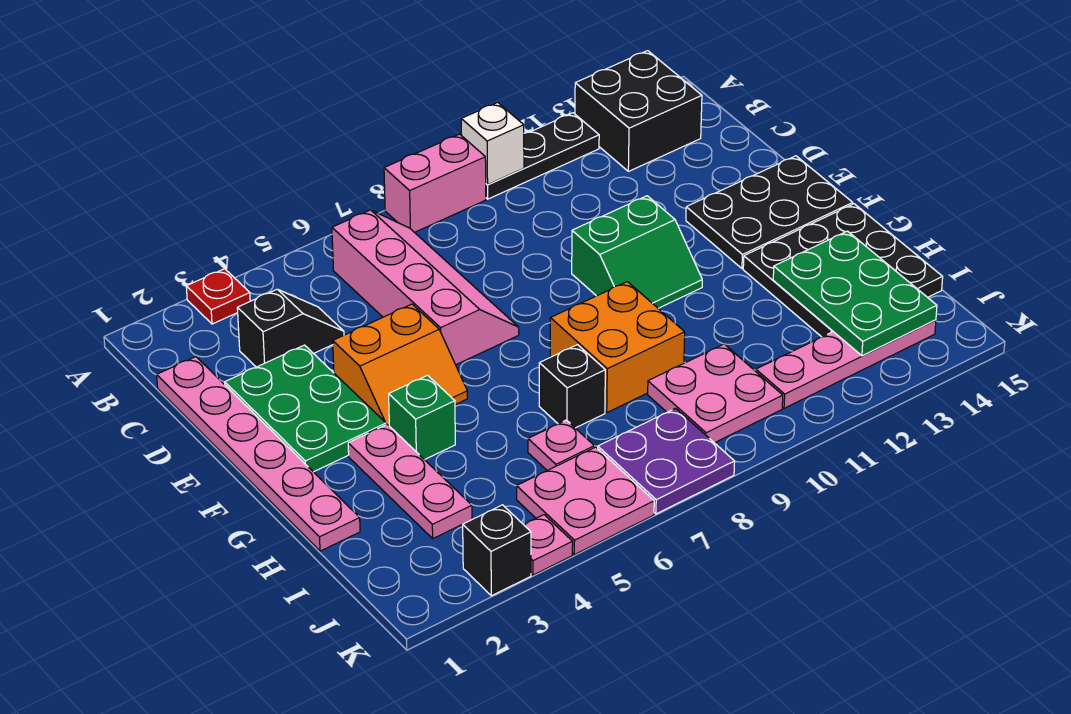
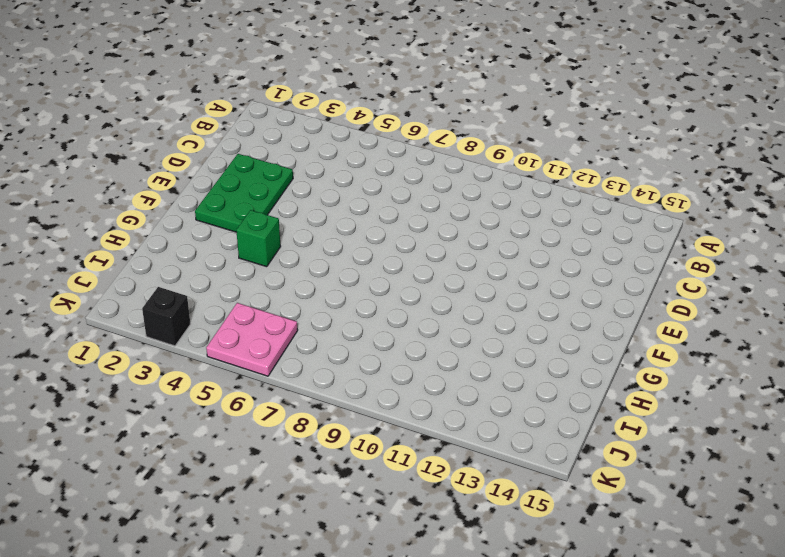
none -> red 1x1 plate [186,269,250,324]
none -> pink 1x2 brick [384,134,486,232]
none -> black 1x3 plate [486,113,599,199]

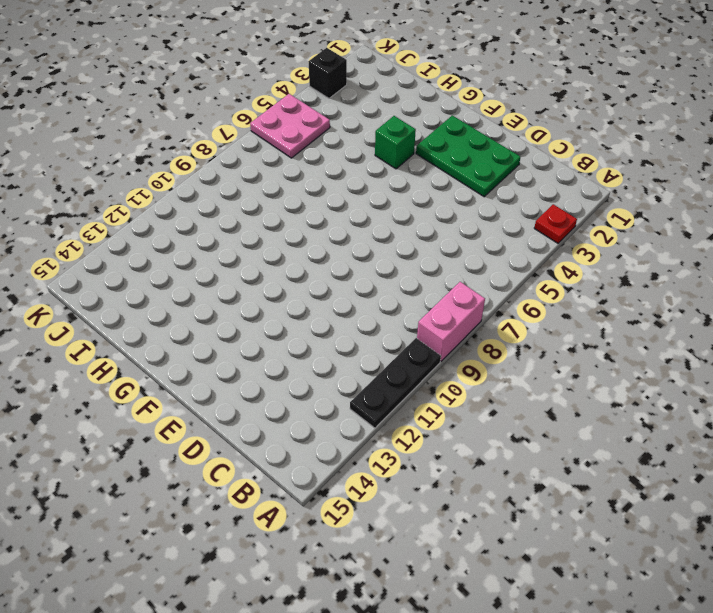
none -> black 2x2 brick [575,51,702,171]
none -> pink 2x4 slope [332,210,519,365]
none -> pink 1x6 plate [157,357,360,551]

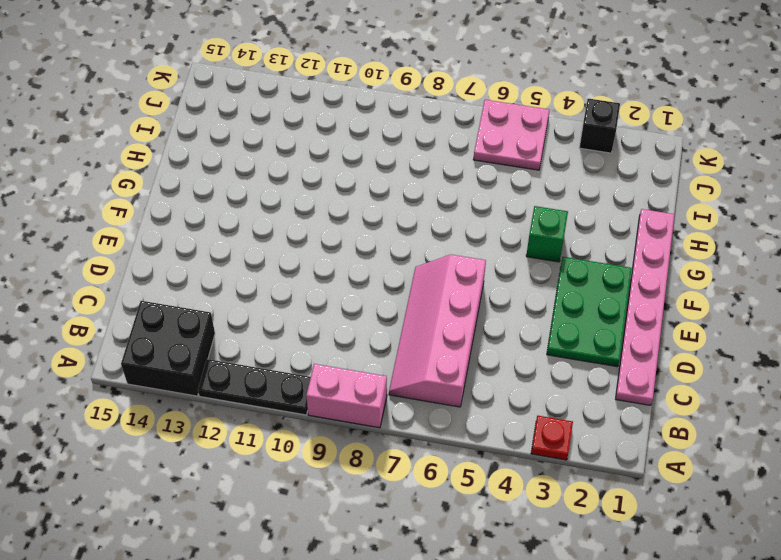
none -> black 1x2 slope [237,289,344,367]
none -> orange 2x2 slope [333,304,467,425]
none -> green 2x2 slope [572,196,702,308]

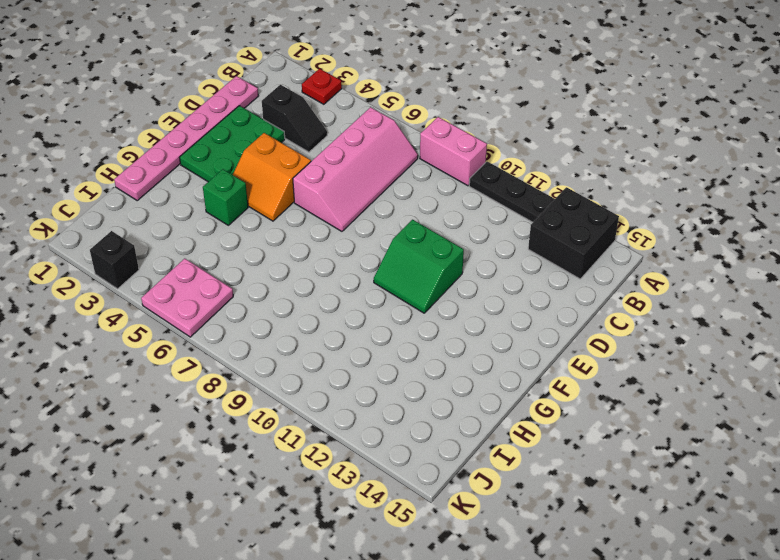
none -> black 2x3 plate [686,156,853,269]
none -> pink 1x3 plate [348,424,472,538]
none -> orange 2x2 brick [550,282,685,412]

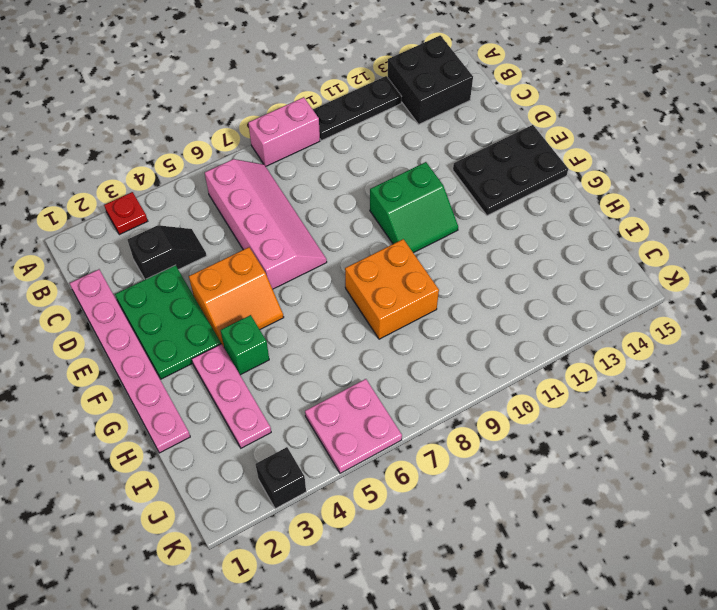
none -> black 3x3 plate [743,204,943,337]
none -> black 1x1 brick [539,345,605,428]
none -> pink 1x1 plate [528,420,594,471]

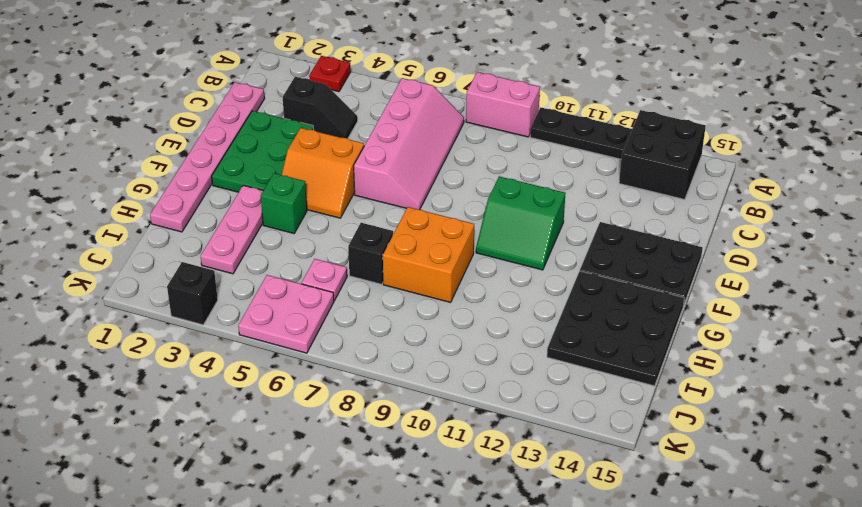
none -> pink 2x2 plate [648,344,783,443]
none -> purple 2x2 plate [598,408,735,514]
none -> pink 1x4 plate [756,320,936,408]

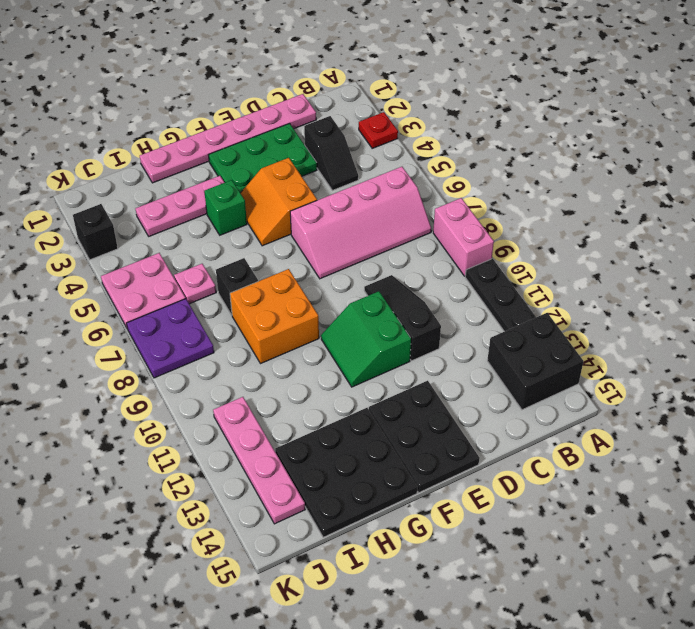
black 1x3 slope [364,275,441,361] -> none
none -> pink 2x2 plate [648,344,783,443]
none -> pink 1x1 plate [524,515,573,575]
none -> white 1x1 brick [461,102,524,185]

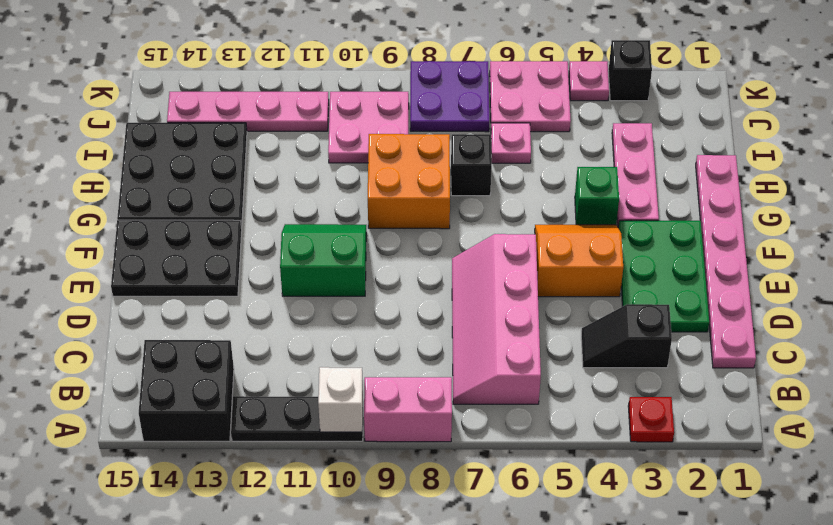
none -> green 2x3 plate [773,231,937,356]

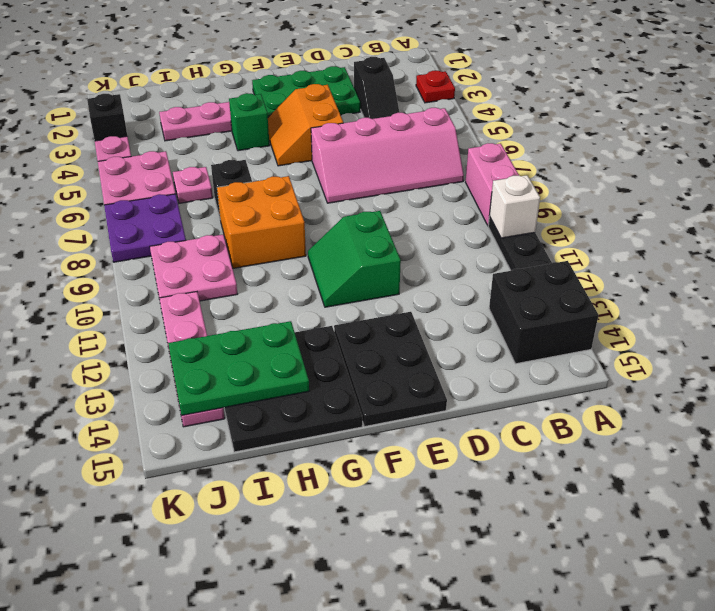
none -> pink 1x6 plate [157,357,360,551]

